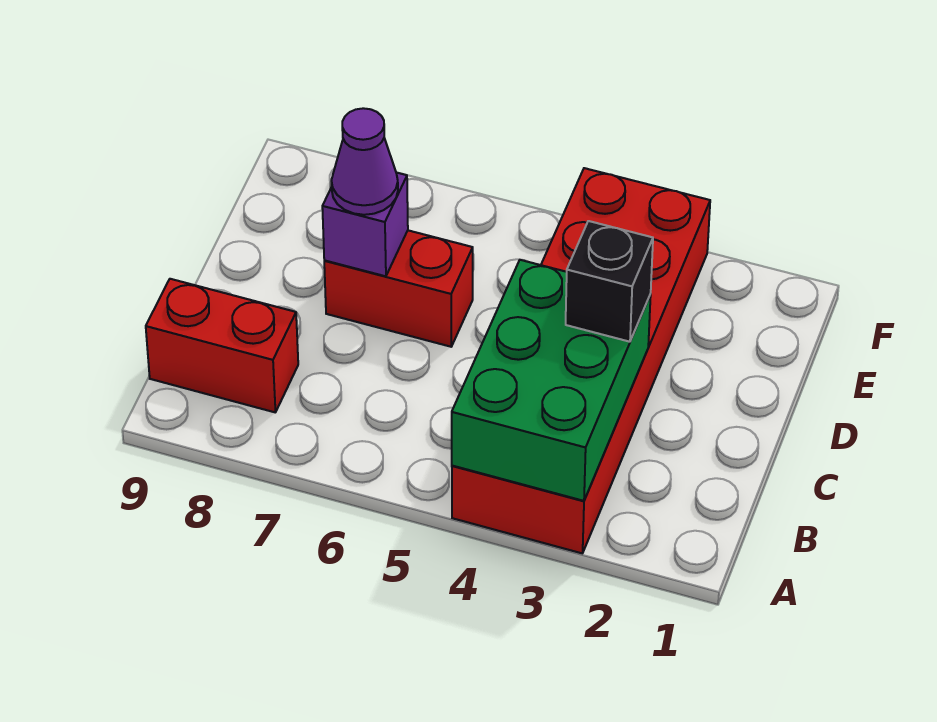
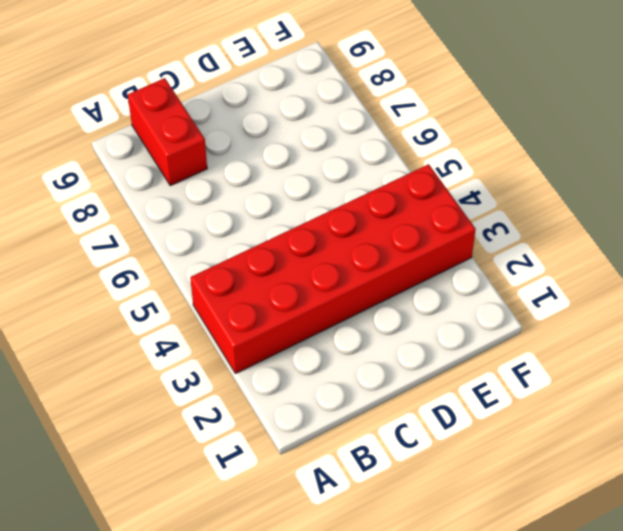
none -> red 1x2 brick [324,230,473,347]
none -> green 2x3 brick [452,260,651,501]

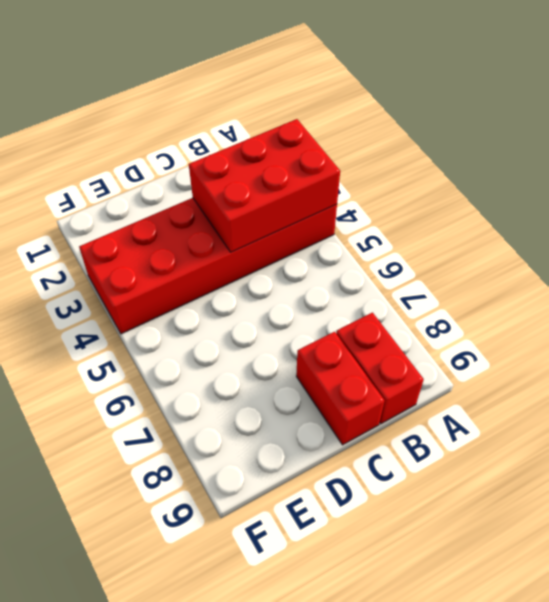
red 2x3 brick [189,119,340,252] -> green 2x3 brick [452,260,651,501]
red 1x2 brick [296,332,385,445] -> red 1x2 brick moved to [324,230,473,347]
none -> purple 1x1 brick [322,172,408,276]
none -> black 1x1 brick [566,221,653,342]

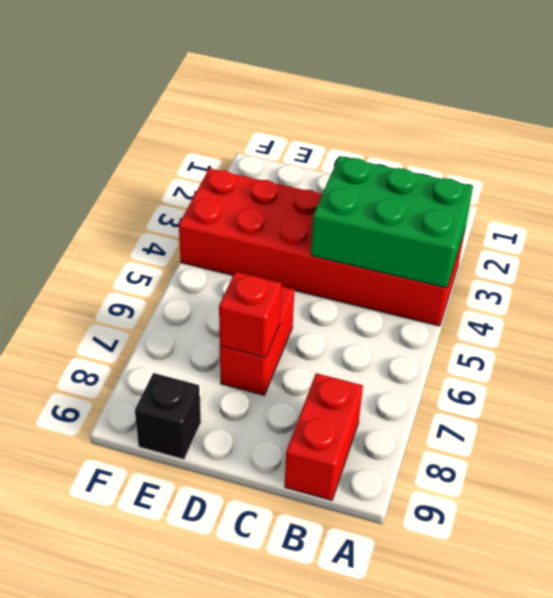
red 1x1 brick [219,272,281,358] -> purple 1x1 brick [322,172,408,276]
black 1x1 brick [135,373,201,459] -> black 1x1 brick moved to [566,221,653,342]
none -> purple 1x1 cone [331,108,398,215]

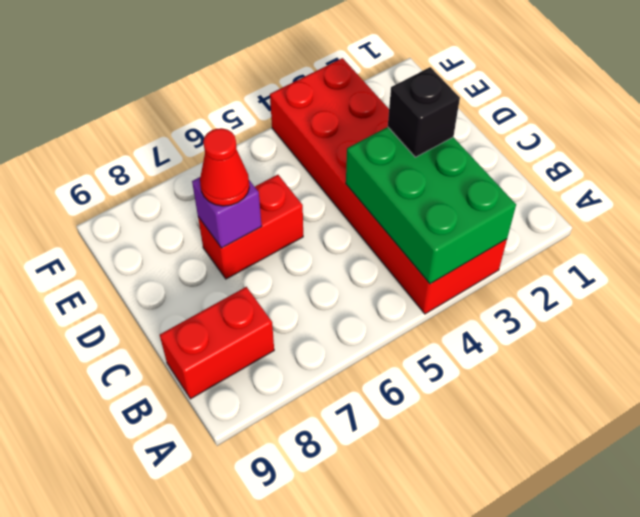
red 1x1 cone [200,128,249,206] -> purple 1x1 cone [331,108,398,215]

